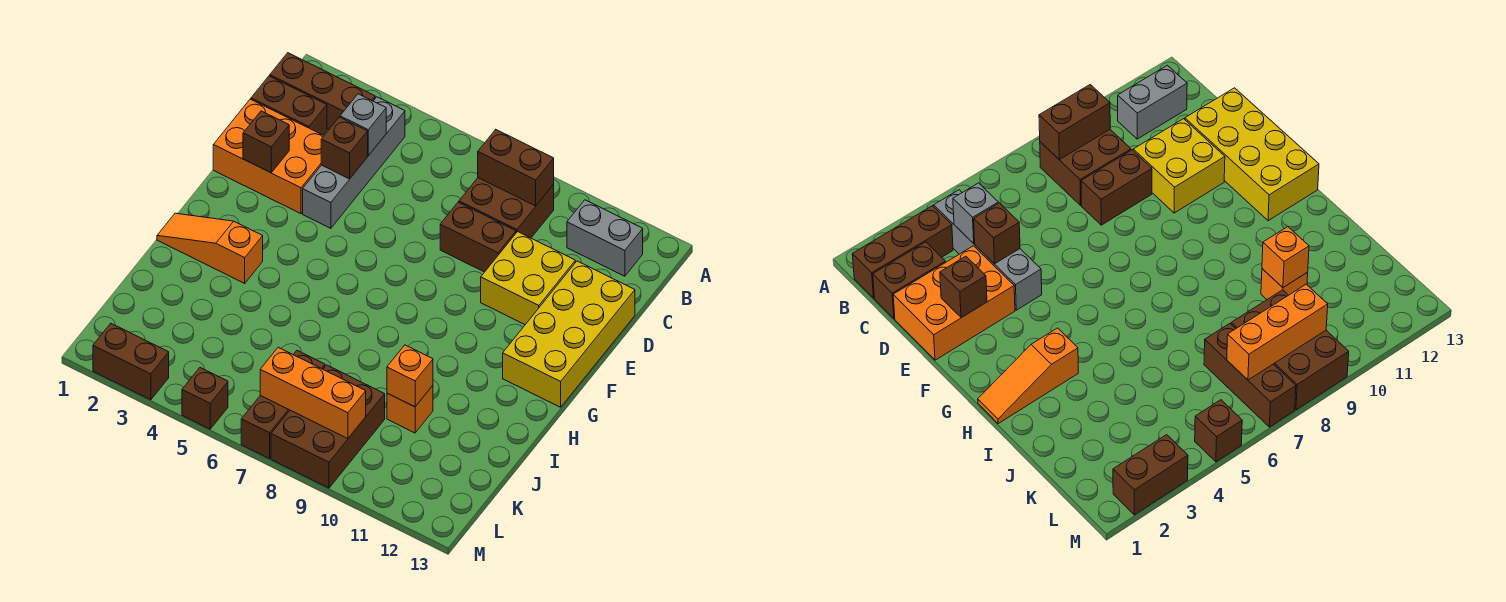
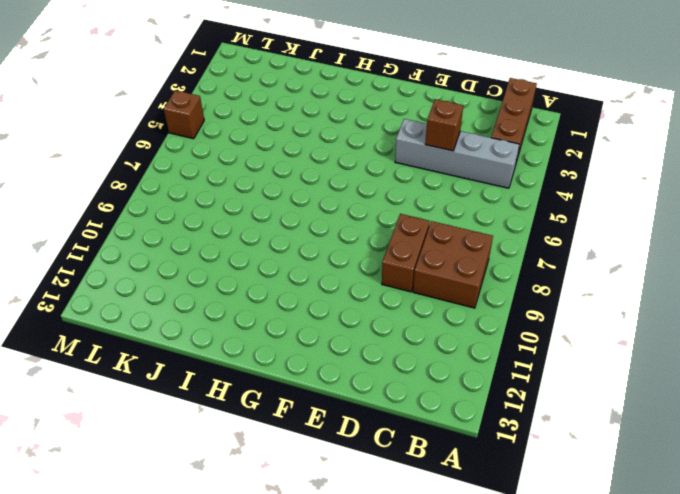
none -> grey 1x2 brick [567,200,643,276]
none -> brown 1x2 brick [251,76,327,135]
none -> orange 2x3 brick [213,99,324,214]

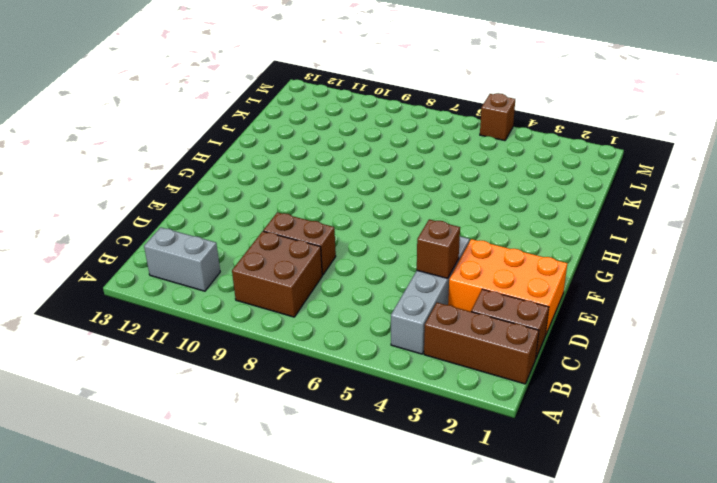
none -> yellow 2x2 brick [481,232,575,325]
none -> yellow 2x4 brick [503,261,635,407]
none -> orange 1x3 slope [157,213,263,283]

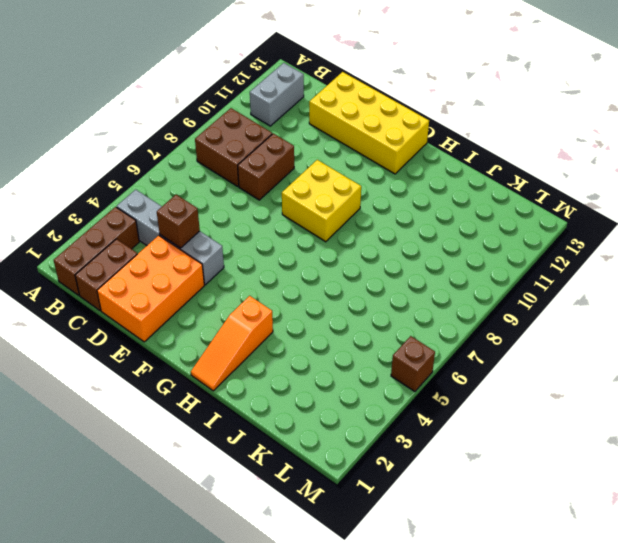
yellow 2x2 brick [282,160,361,242] -> yellow 2x2 brick moved to [481,232,575,325]
none -> orange 1x1 brick [387,386,433,433]
none -> brown 1x3 brick [241,351,325,459]
none -> brown 2x3 brick [271,365,385,488]

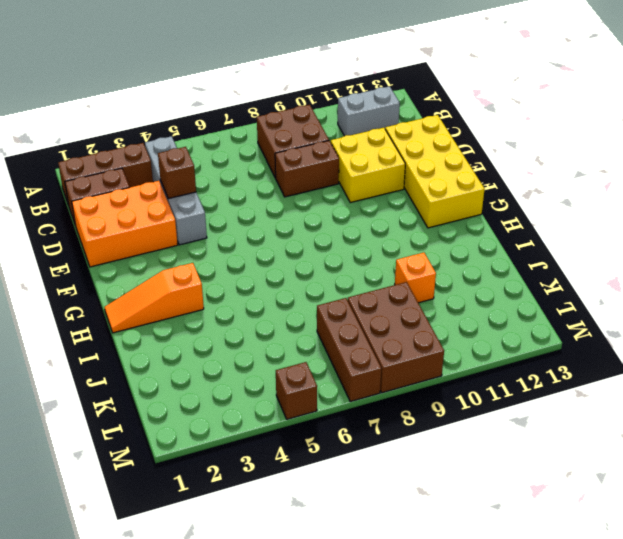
none -> brown 1x2 brick [93,324,169,400]
none -> brown 1x2 brick [478,130,554,206]
none -> grey 1x1 brick [340,94,386,156]

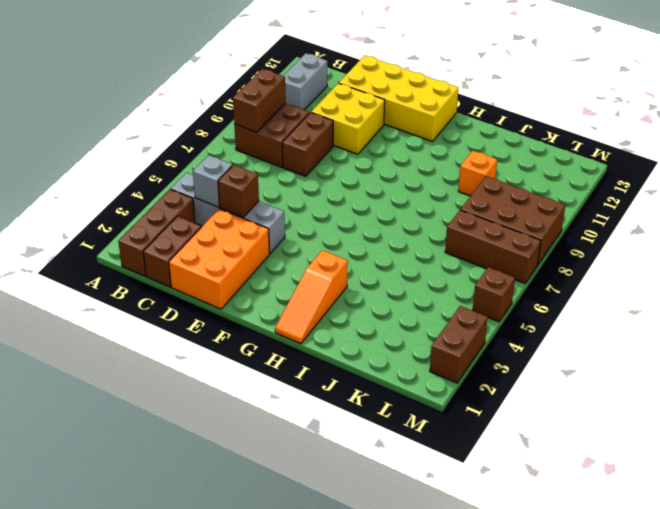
none -> brown 1x1 brick [243,111,289,173]
none -> orange 1x1 brick [387,345,433,407]
none -> orange 1x3 brick [260,347,366,439]

